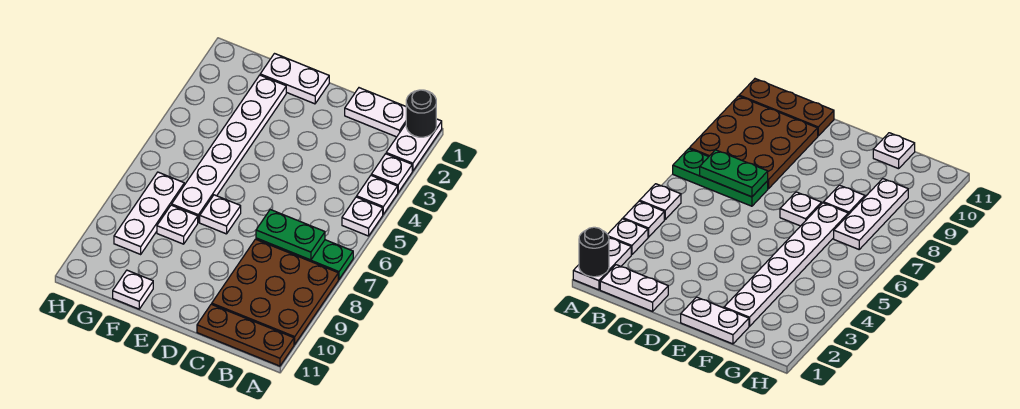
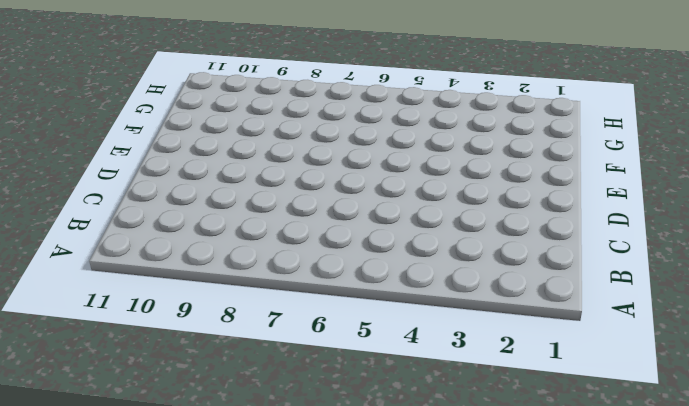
none -> white 1x2 plate [386,119,442,171]
none -> white 1x1 plate [371,154,412,192]
none -> white 1x1 plate [357,176,398,214]

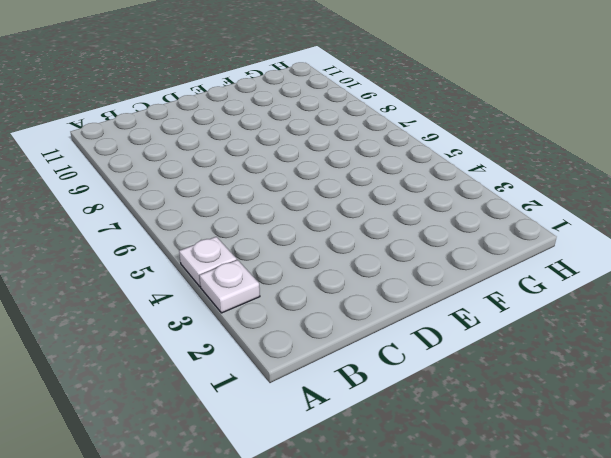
none -> white 1x2 plate [386,119,442,171]
none -> white 1x1 plate [342,197,383,236]
none -> green 1x3 plate [256,238,353,279]

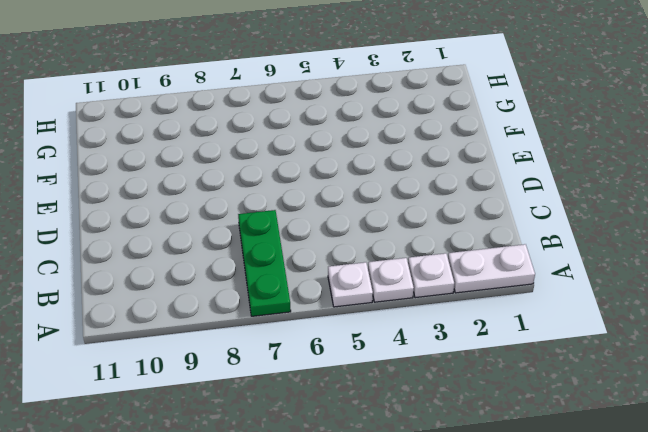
none -> brown 3x3 plate [212,239,338,344]
none -> brown 1x3 plate [197,304,294,366]
none -> white 1x2 plate [345,88,406,137]

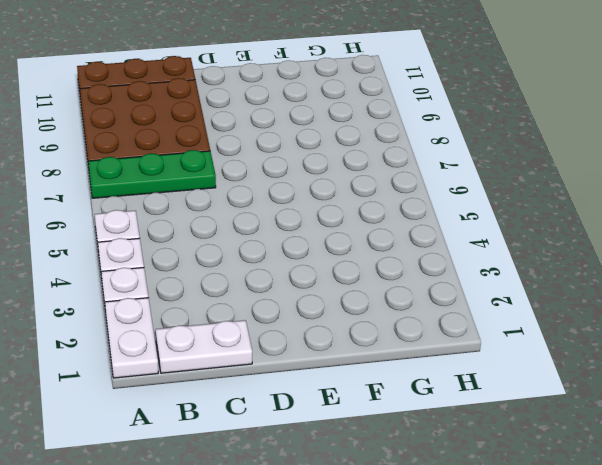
none -> white 1x2 plate [260,54,329,104]
none -> white 1x1 plate [200,195,241,234]
none -> white 1x6 plate [172,75,286,222]

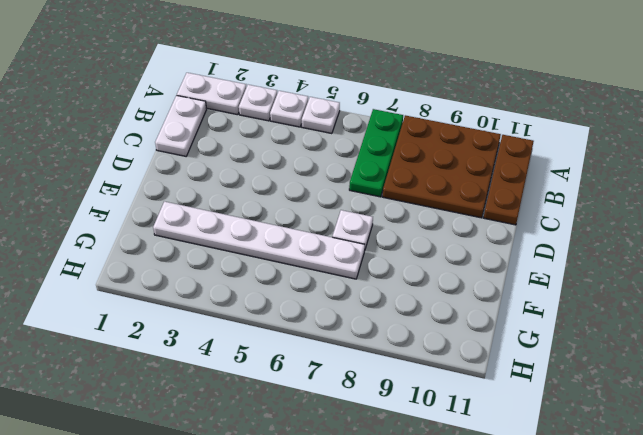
none -> white 1x2 plate [260,54,329,104]
none -> white 1x1 plate [157,205,198,244]
none -> white 1x1 plate [113,270,153,309]

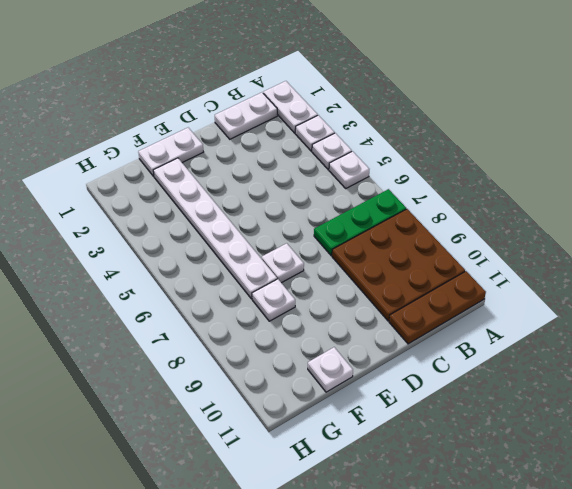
none -> white 1x3 plate [114,172,184,254]
none -> black 1x1 round brick [406,90,436,137]
none -> green 1x2 plate [256,210,325,260]

